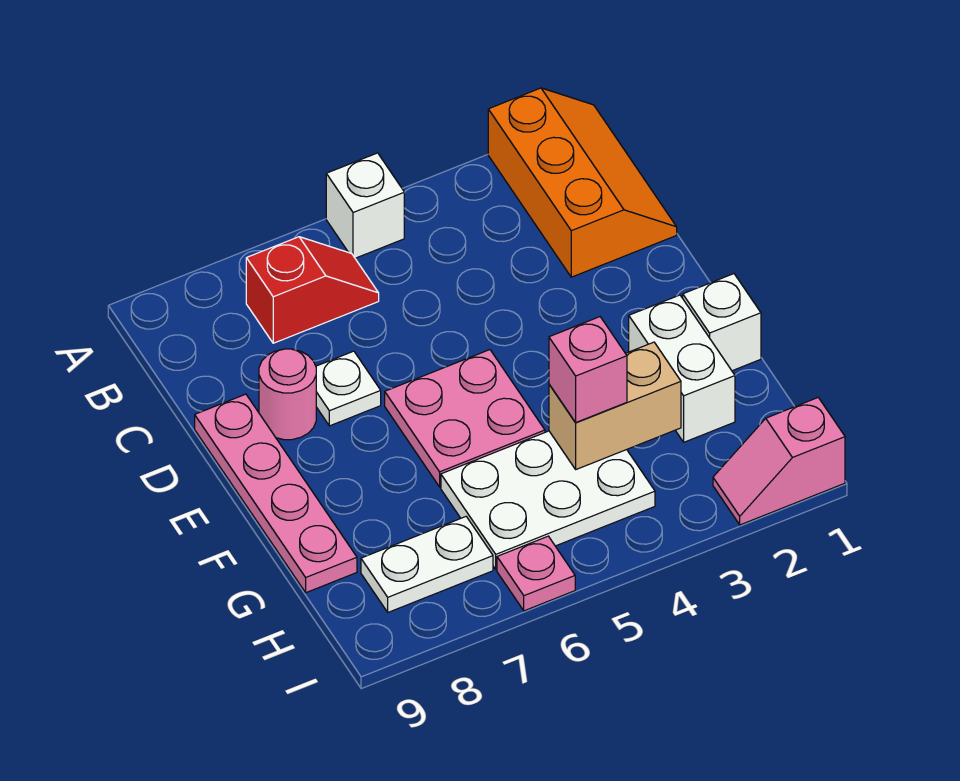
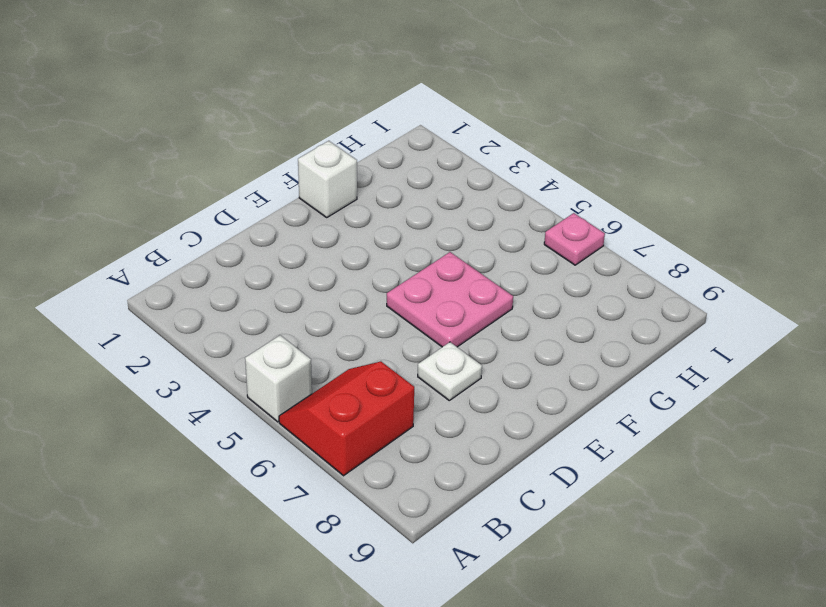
red 2x2 slope [279,362,414,476] -> red 1x2 slope [246,237,379,343]
none -> orange 2x3 slope [488,88,677,277]
none -> pink 1x1 round brick [259,349,316,440]
none -> pink 1x4 plate [195,394,357,593]

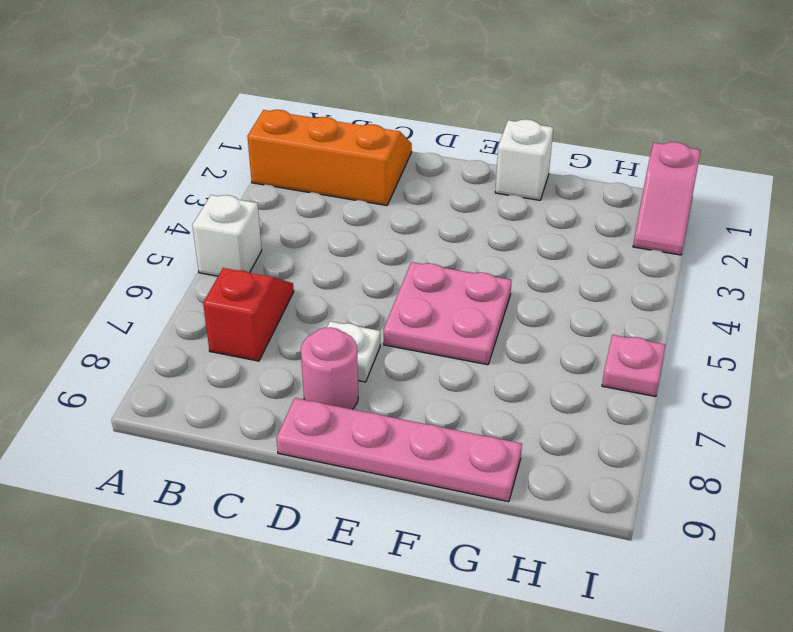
none -> white 1x2 brick [629,295,735,442]
none -> white 2x3 plate [441,431,655,569]
none -> white 1x2 plate [361,517,493,612]

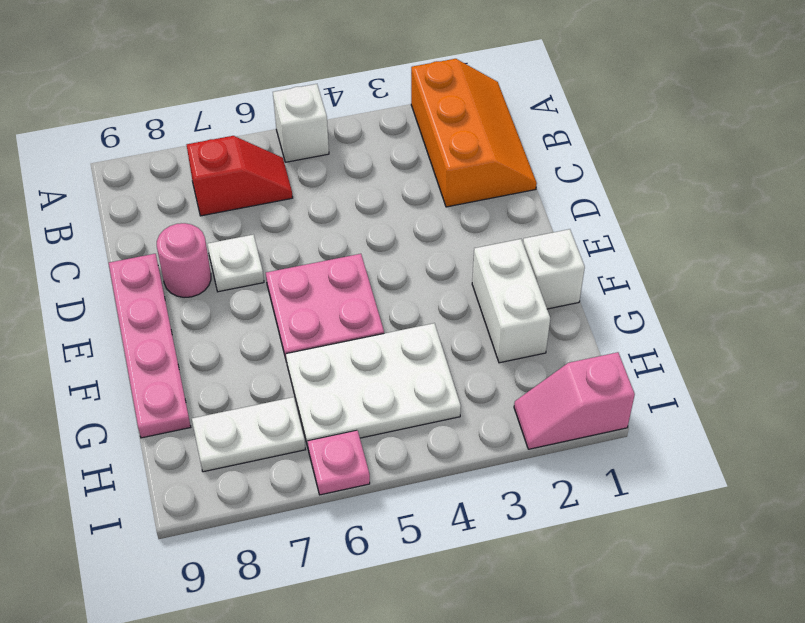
none -> tan 1x2 brick [549,342,681,469]
none -> pink 1x1 brick [549,317,627,422]

